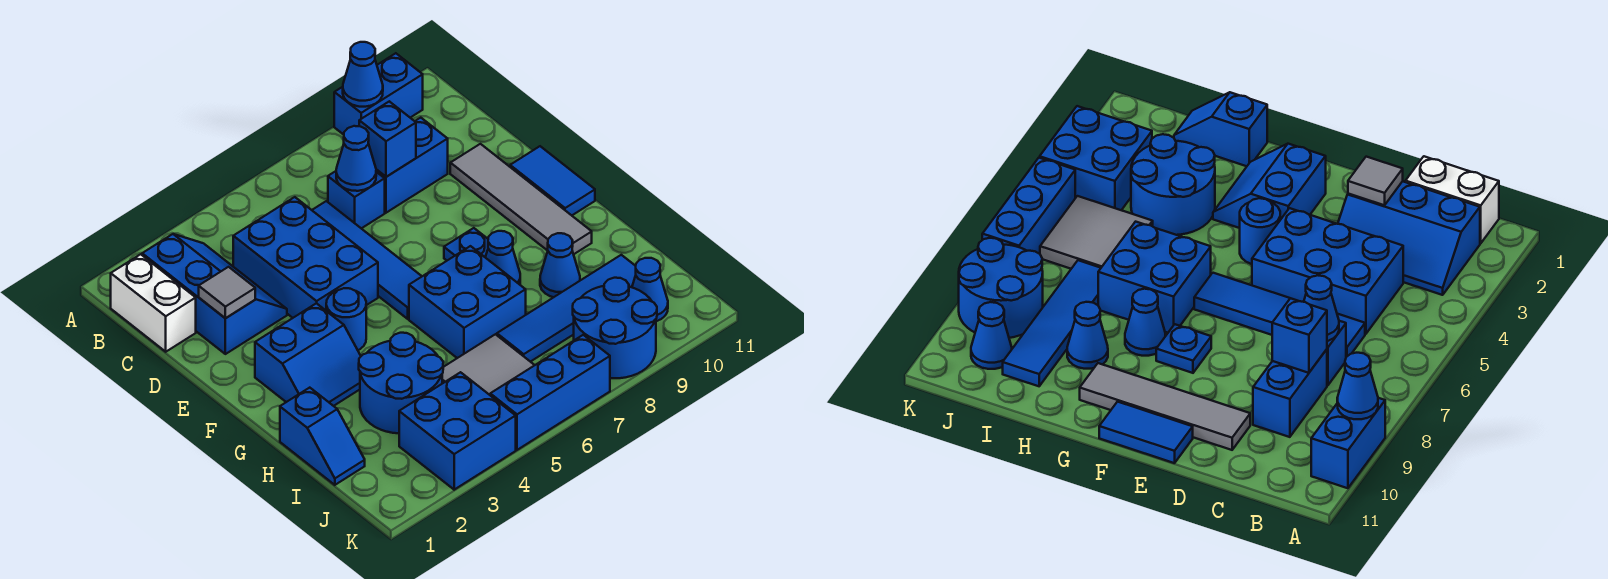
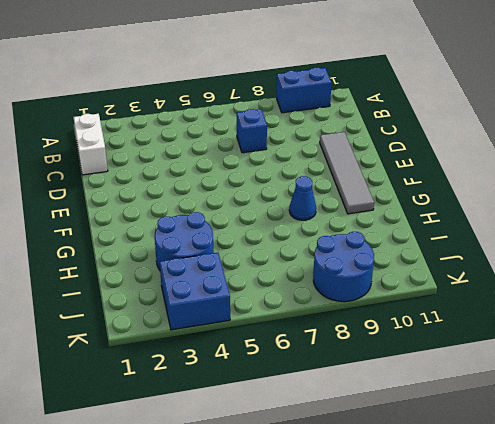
none -> blue 2x3 slope [142,234,287,354]
none -> blue 2x3 brick [233,197,378,318]
none -> blue 1x4 tile [312,201,422,319]

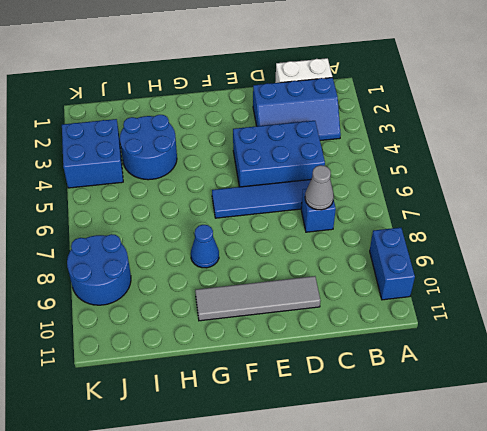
grey 1x1 cone [305,165,334,210] -> blue 1x1 cone [336,126,376,191]
none -> blue 1x2 brick [376,118,448,213]
none -> blue 1x2 tile [510,146,595,215]
none -> blue 2x2 slope [255,303,361,406]

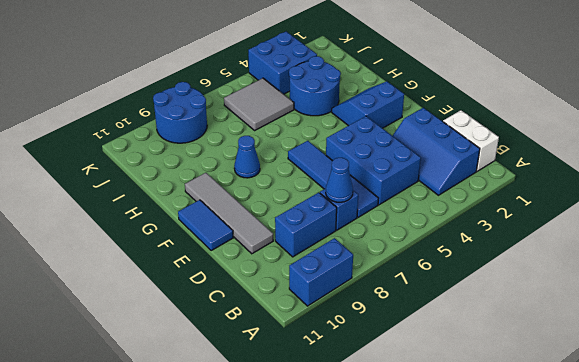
none -> blue 1x1 round brick [326,288,366,350]
none -> blue 1x1 plate [444,228,488,260]
none -> blue 2x2 brick [409,246,526,358]

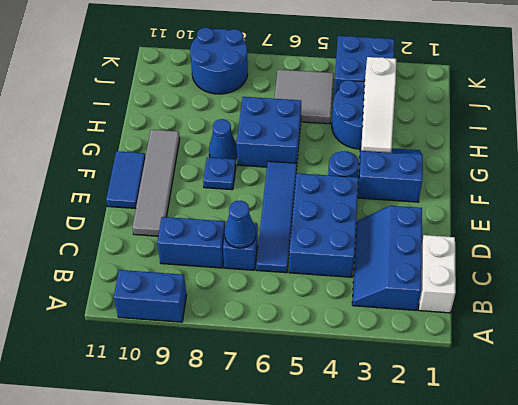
white 1x3 slope [361,57,396,153] -> none
none -> blue 1x2 slope [280,388,365,485]
none -> blue 1x1 cone [540,233,580,297]
none -> blue 1x4 tile [497,255,636,362]

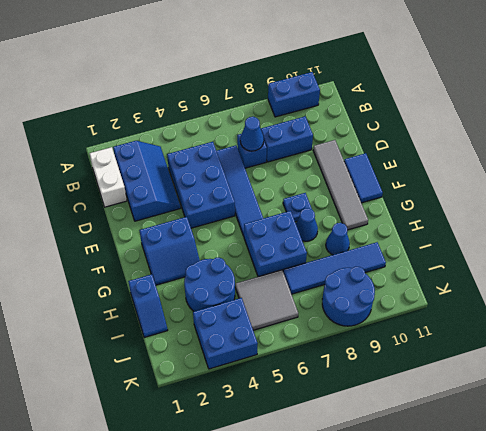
none -> blue 1x1 round brick [326,288,366,350]
none -> blue 1x1 cone [632,258,668,321]
none -> blue 1x3 brick [490,335,610,450]

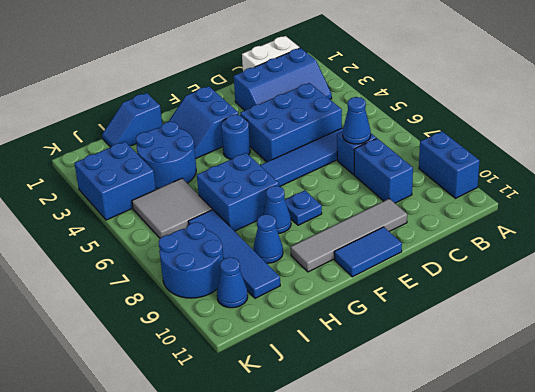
none -> blue 1x3 brick [490,335,610,450]
none -> blue 1x1 cone [343,42,383,107]
none -> blue 1x1 brick [359,101,416,177]

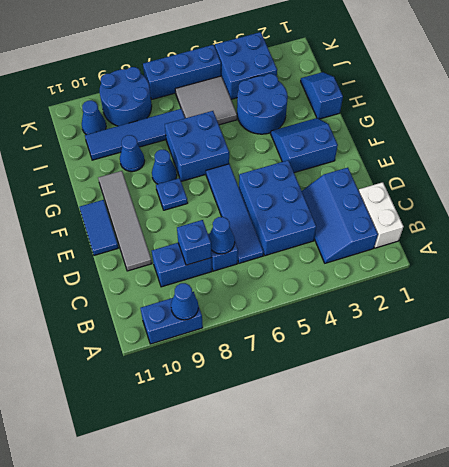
none -> blue 1x1 round brick [326,288,366,350]
none -> grey 1x1 tile [199,267,255,318]

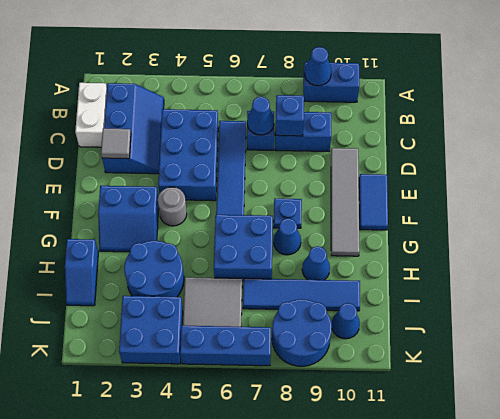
grey 1x1 round brick [158,187,187,226] -> blue 1x1 round brick [326,288,366,350]

